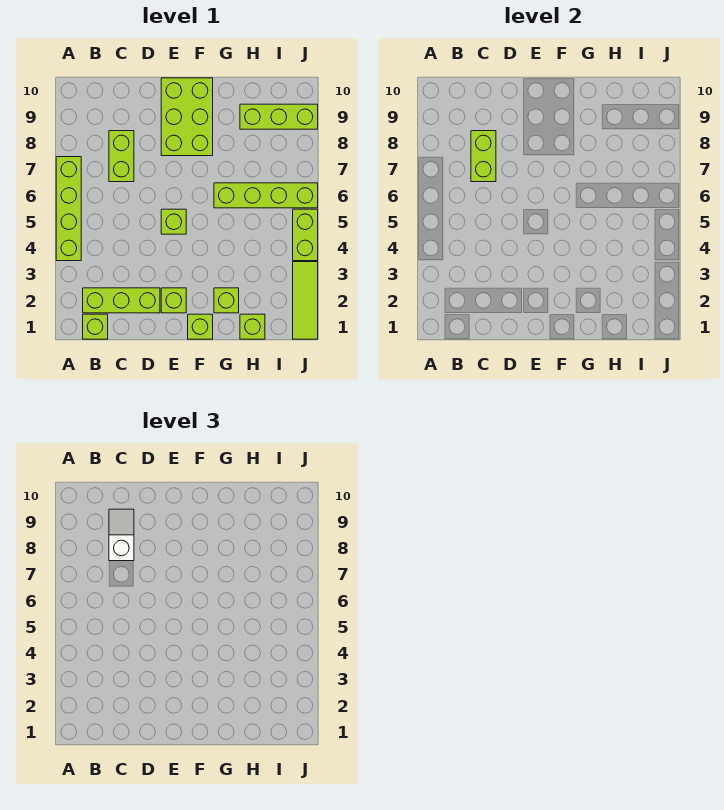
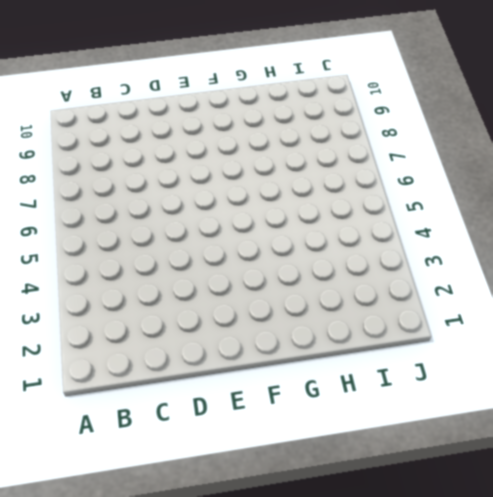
none -> lime 1x4 brick [56,157,81,261]
none -> lime 1x1 brick [83,314,108,339]
none -> lime 1x3 brick [83,288,160,313]

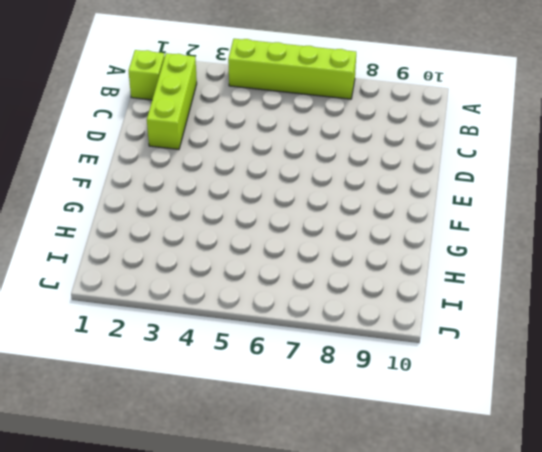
none -> lime 1x2 brick [109,131,134,182]
none -> lime 1x1 brick [161,288,186,313]
none -> lime 1x1 brick [161,209,186,234]

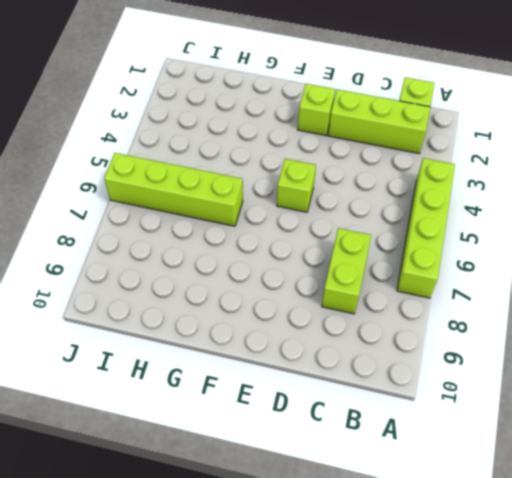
none -> lime 2x3 brick [161,78,213,156]
none -> lime 1x1 brick [188,314,213,339]
none -> lime 1x1 brick [214,288,239,313]

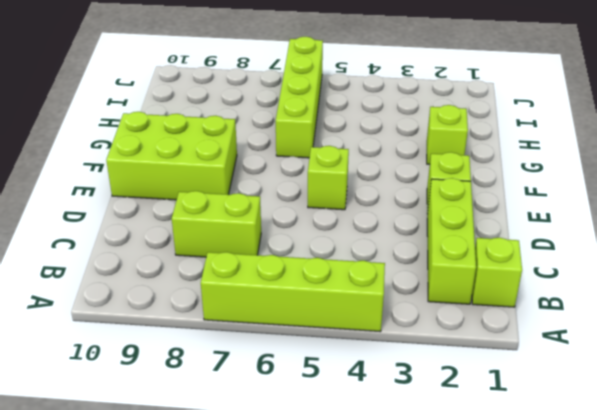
none -> lime 1x1 brick [188,314,213,339]
none -> lime 1x1 brick [240,314,265,339]
none -> lime 1x3 brick [240,104,318,129]

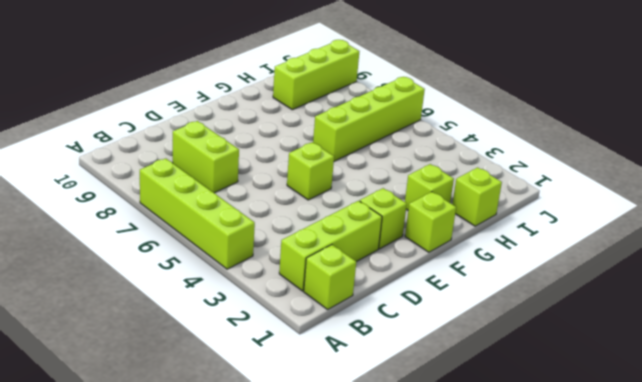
none -> lime 2x3 brick [161,78,213,156]
none -> lime 1x3 tile [293,262,318,339]
none -> lime 1x2 brick [293,209,318,261]

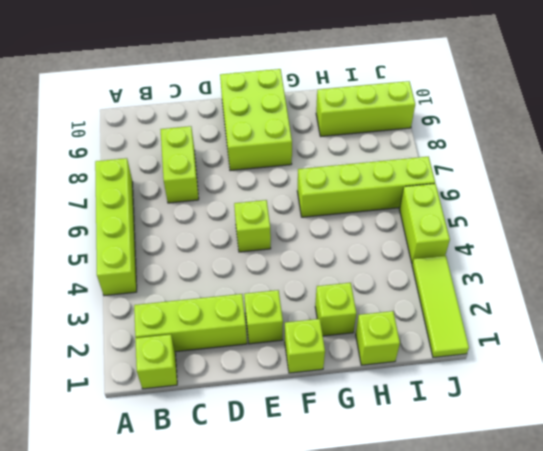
none -> lime 1x2 brick [471,131,496,182]
none -> white 1x2 slope [109,509,134,561]

